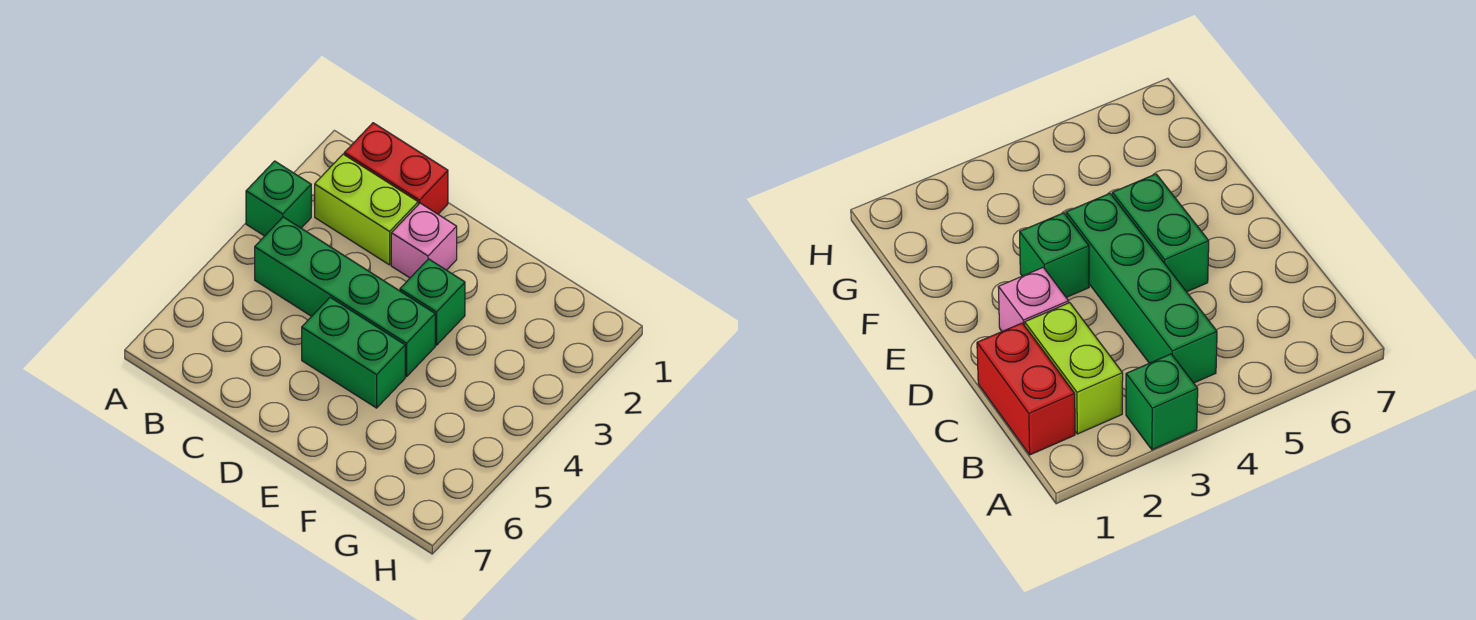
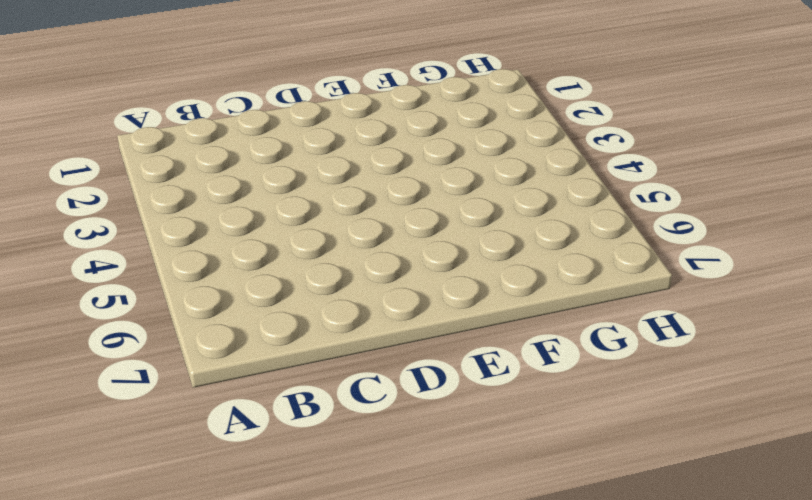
none -> green 1x1 brick [246,161,311,236]
none -> red 1x2 brick [344,123,448,214]

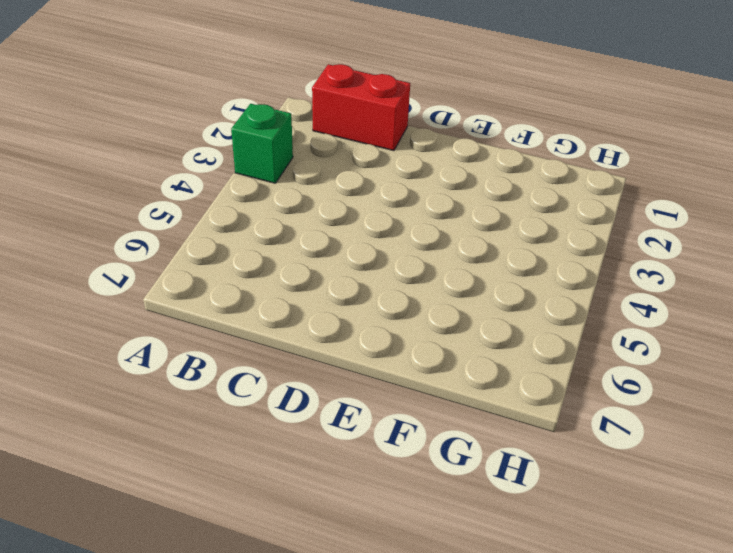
none -> lime 1x2 brick [315,154,418,265]
none -> green 1x4 brick [255,217,435,377]

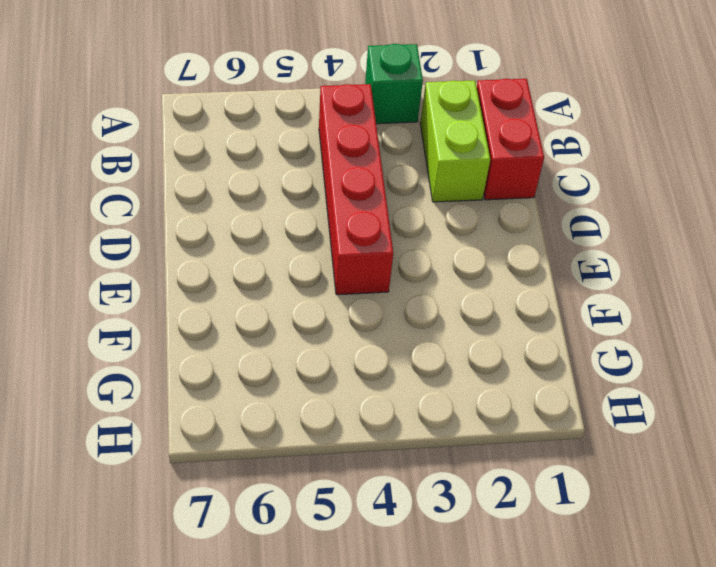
red 1x4 brick [319,84,393,295] -> green 1x4 brick [255,217,435,377]
none -> pink 1x1 brick [391,203,457,278]
none -> green 1x2 brick [302,297,405,408]

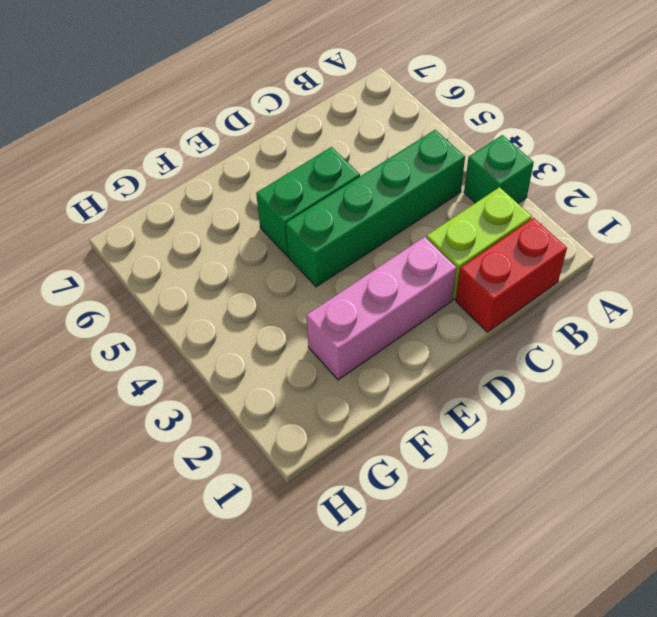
pink 1x3 brick [306,237,456,380] -> pink 1x1 brick [391,203,457,278]
none -> green 1x1 brick [400,259,465,345]

